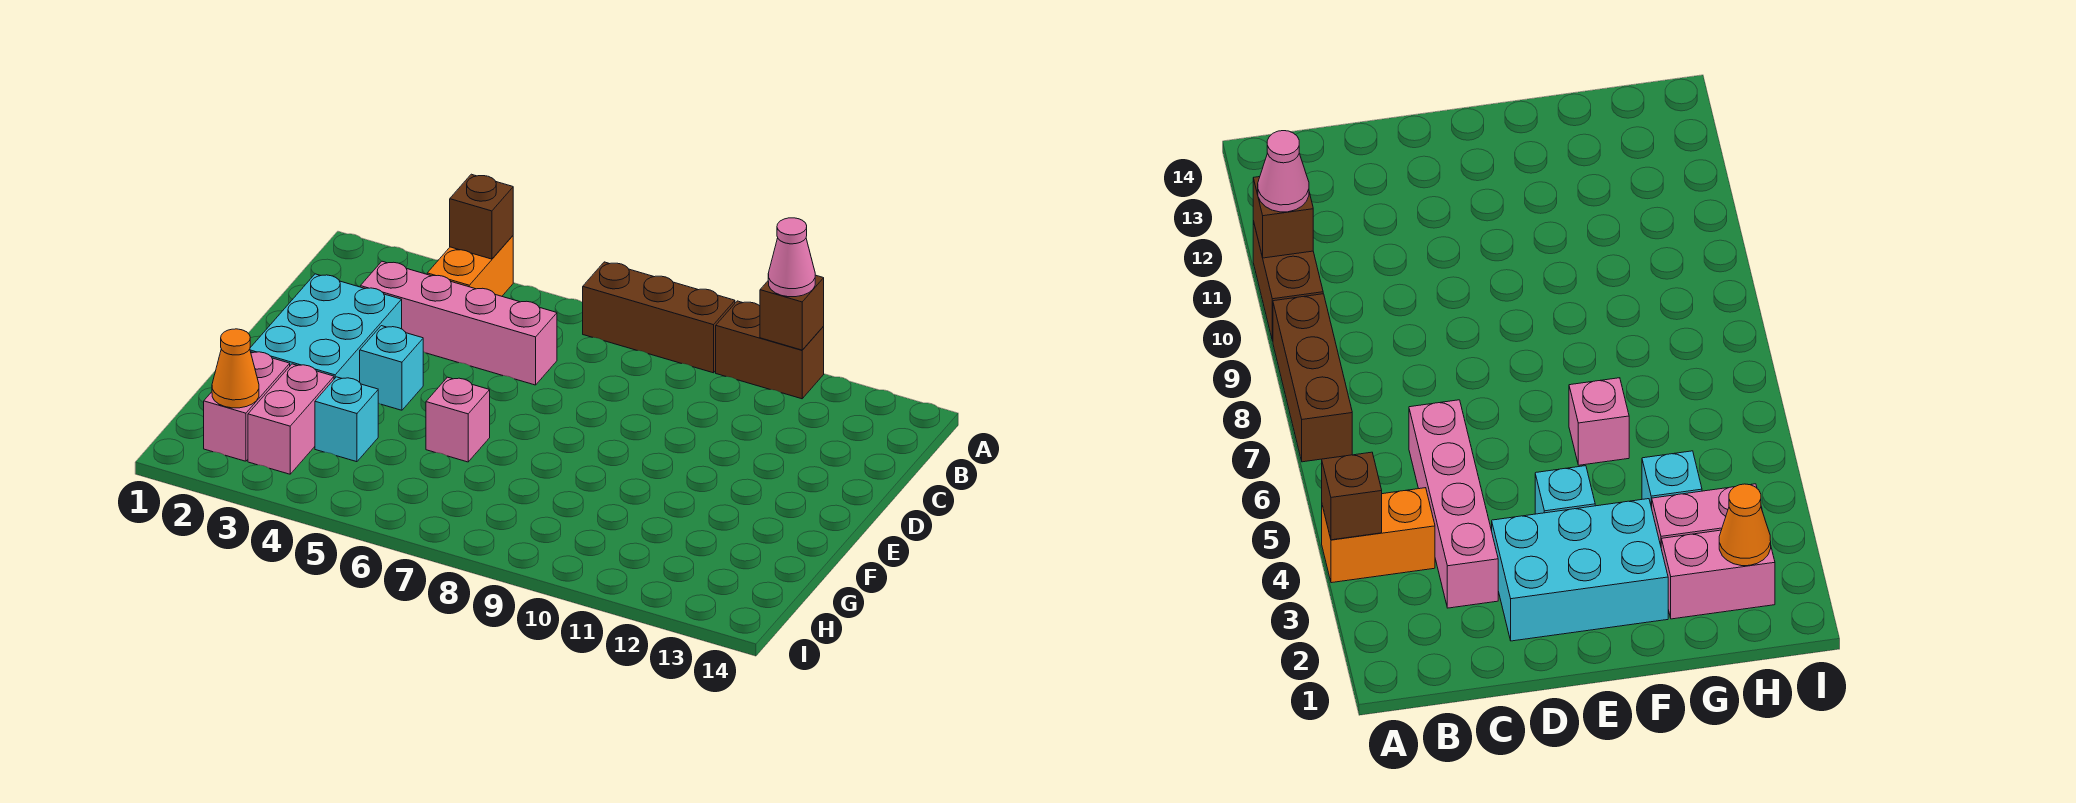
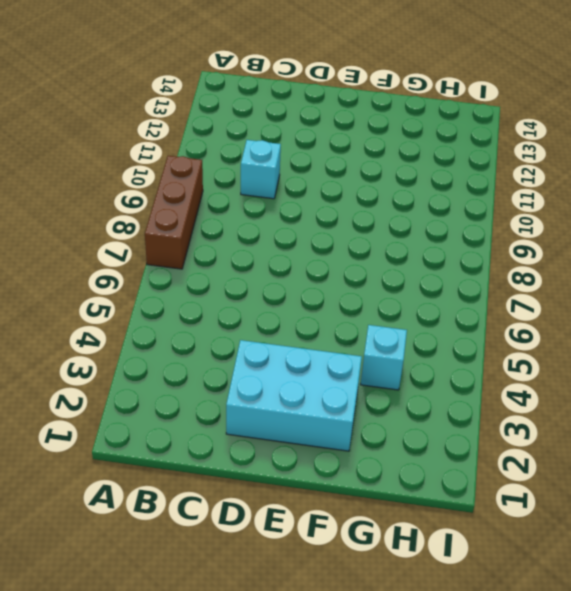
cyan 1x1 brick [241,140,281,199] -> cyan 1x1 brick moved to [360,326,423,410]
none -> orange 1x2 brick [427,236,513,296]
none -> brown 1x2 brick [716,301,824,399]
none -> pink 1x4 brick [360,261,557,385]

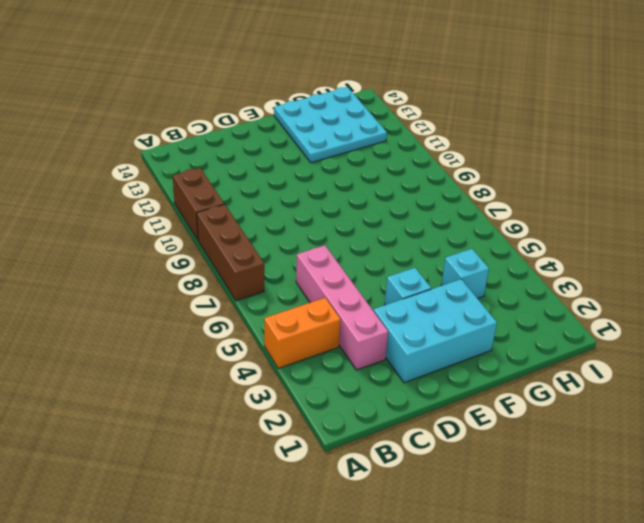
cyan 3x3 plate [274,87,387,163] -> none
none -> pink 1x1 brick [426,377,490,462]
none -> pink 1x2 brick [204,352,290,461]
none -> pink 1x2 brick [248,364,334,474]

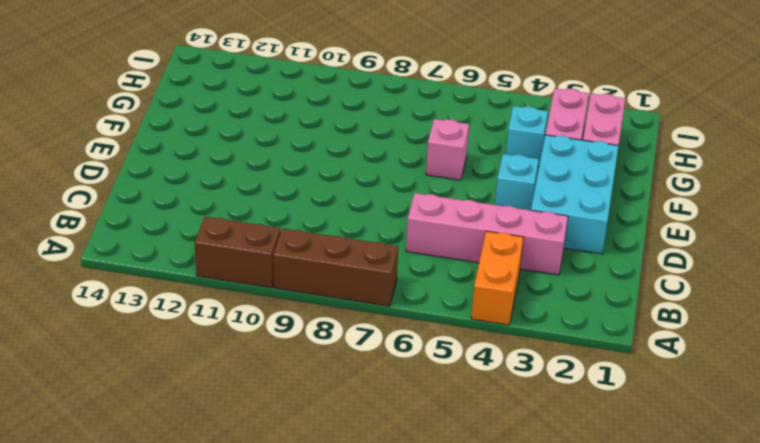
none -> brown 1x1 brick [450,174,513,259]
none -> brown 1x1 brick [760,275,824,350]
none -> orange 1x1 cone [212,329,259,408]

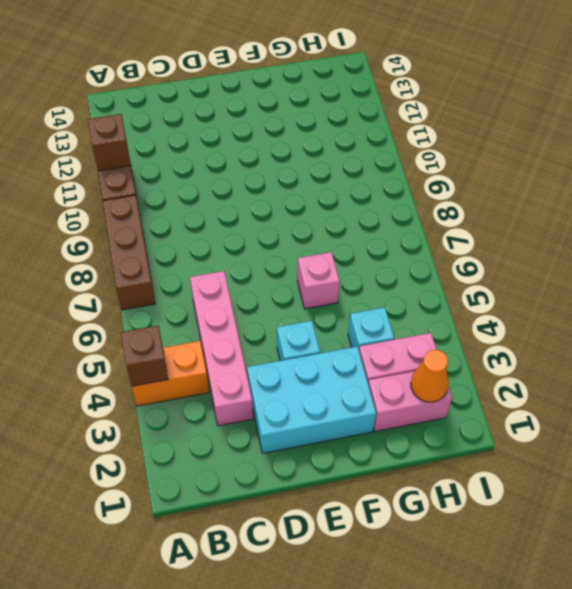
none -> pink 1x1 cone [768,218,815,297]

